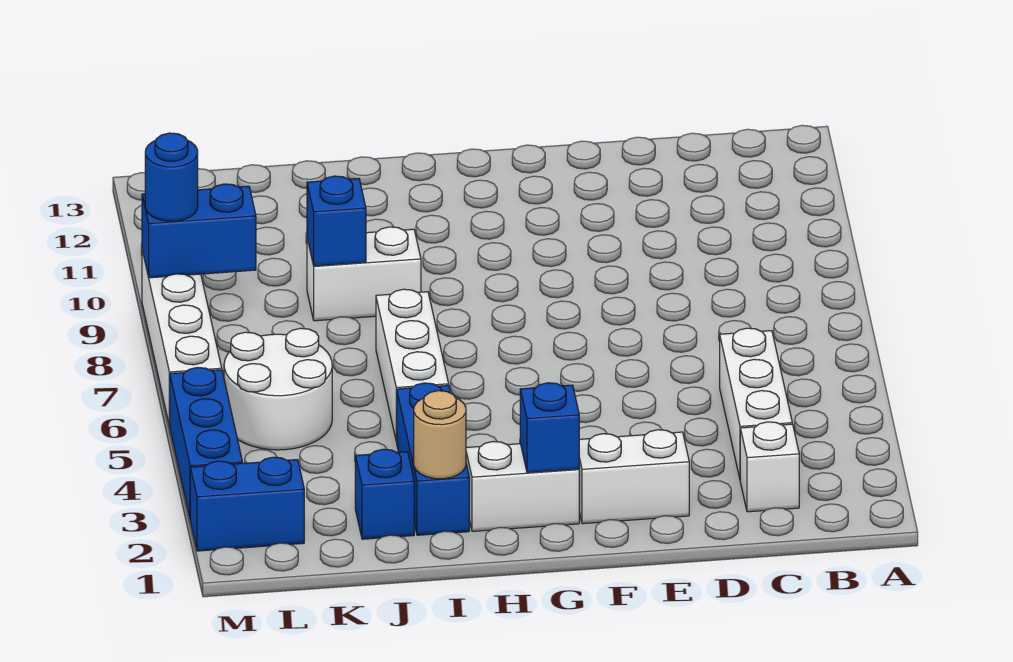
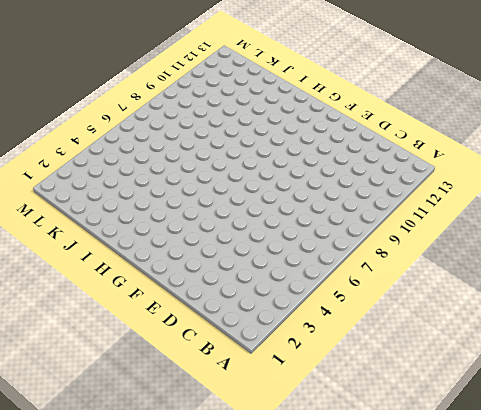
none -> white 1x1 brick [740,422,799,512]
none -> white 1x3 brick [720,328,792,478]
none -> white 1x2 brick [579,430,689,524]

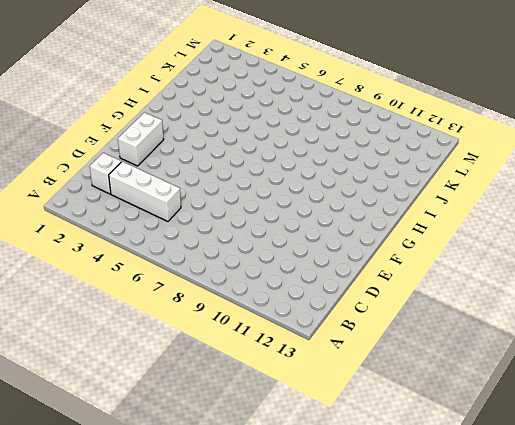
none -> white 1x2 brick [466,442,579,531]
none -> blue 1x3 brick [396,383,469,535]
none -> white 1x3 brick [376,289,449,441]

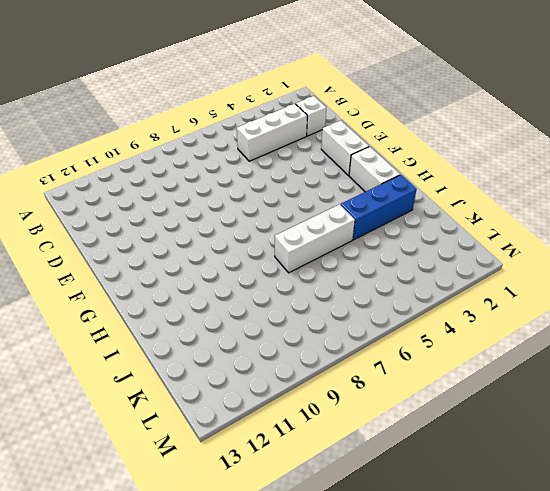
none -> white 1x2 brick [307,227,421,321]
none -> blue 1x1 brick [355,449,414,539]
none -> white 2x2 round brick [224,328,332,450]

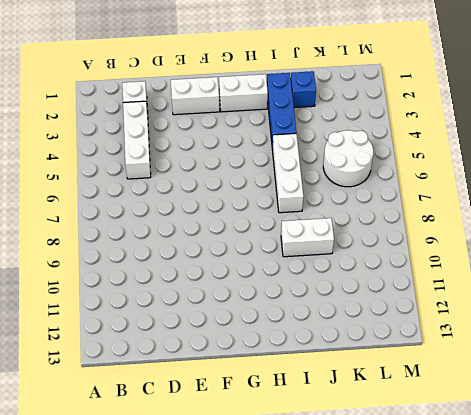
none -> blue 1x2 brick [190,457,304,551]
none -> blue 1x3 brick [170,368,242,517]
none -> white 1x4 brick [142,251,222,426]

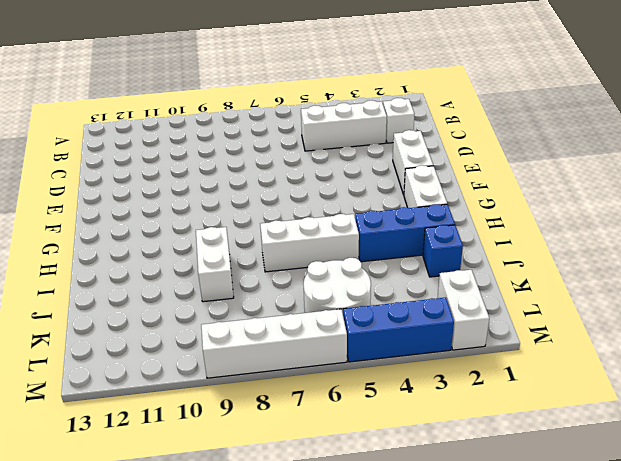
white 1x2 brick [438,270,489,350] -> blue 1x2 brick [190,457,304,551]
none -> blue 1x1 brick [520,383,579,473]
none -> tan 1x1 round brick [414,391,466,479]
none -> blue 1x1 brick [307,176,366,266]

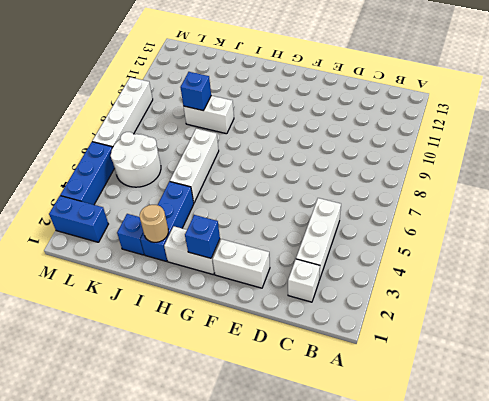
none -> blue 1x2 brick [142,184,256,278]
none -> blue 1x1 round brick [145,133,198,221]

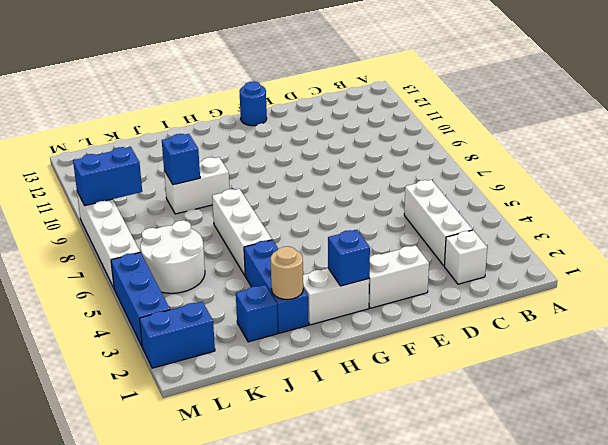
blue 1x1 round brick [239,81,267,126] -> blue 1x1 round brick moved to [145,133,198,221]

